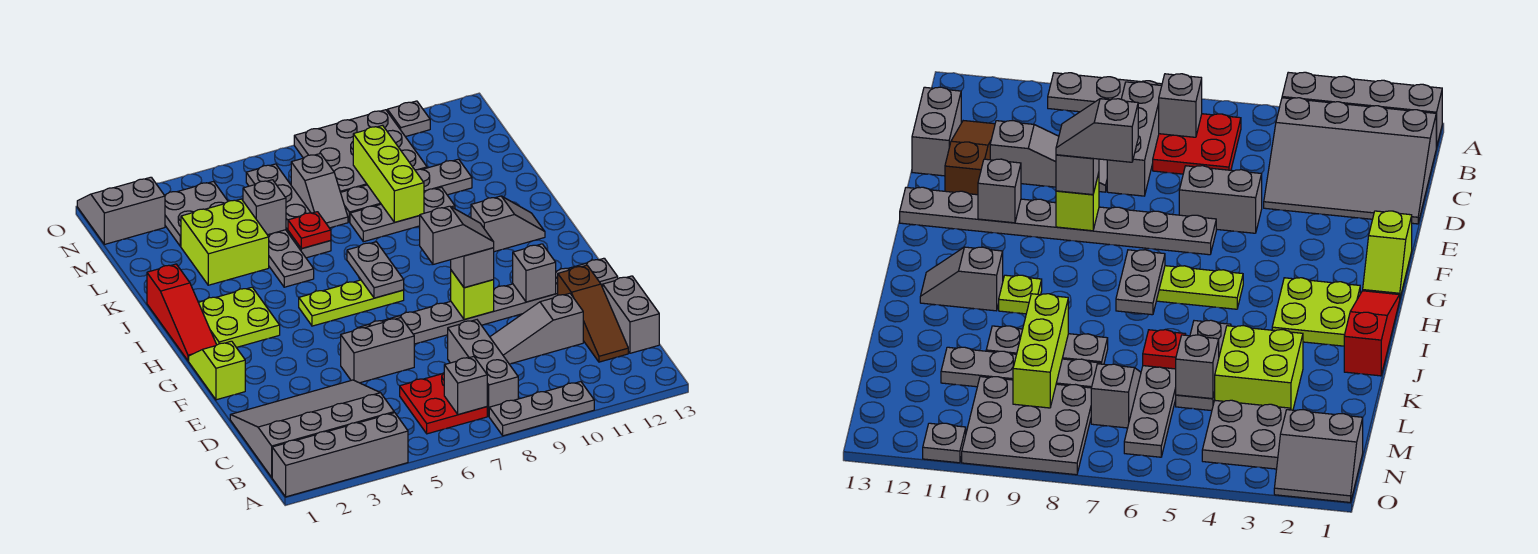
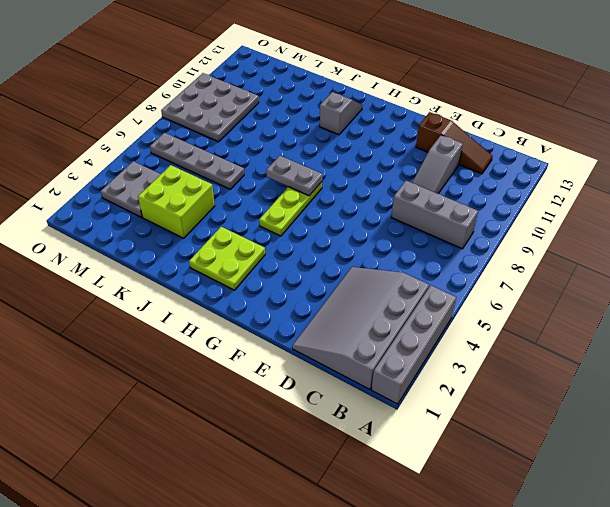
none -> grey 1x3 plate [489,382,594,436]
none -> red 2x2 plate [400,373,487,434]
none -> grey 1x2 brick [603,276,659,353]
none -> grey 1x2 brick [341,318,414,383]

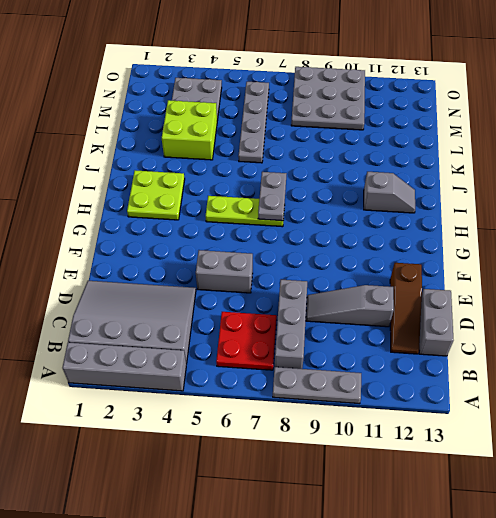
none -> lime 1x2 slope [189,341,245,400]
none -> grey 1x8 plate [358,258,618,344]
none -> red 1x3 slope [147,264,216,361]
none -> lime 1x1 plate [999,275,1042,314]

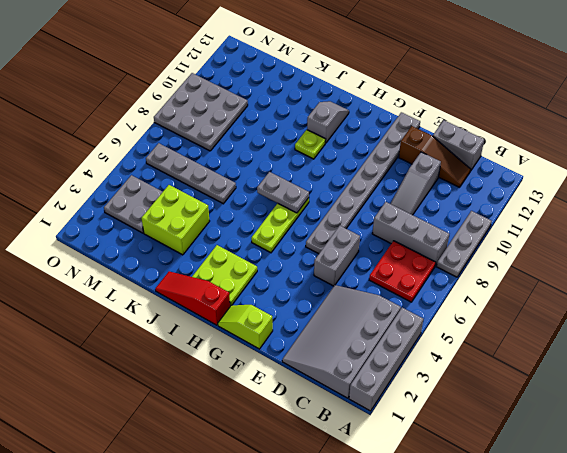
red 1x3 slope [155,271,230,325] -> red 1x3 slope turned to [147,264,216,361]
none -> grey 1x3 plate [268,230,314,287]
none -> grey 1x3 plate [350,187,455,242]
none -> grey 1x2 slope [291,154,348,228]
none -> grey 1x4 plate [341,159,472,222]

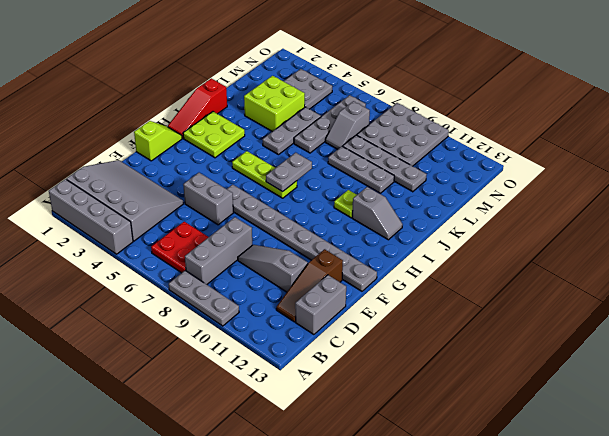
none -> grey 2x2 slope [77,177,165,244]
none -> grey 1x1 plate [387,101,430,137]
none -> grey 1x1 brick [444,357,487,415]
none -> lime 1x1 brick [451,270,494,320]

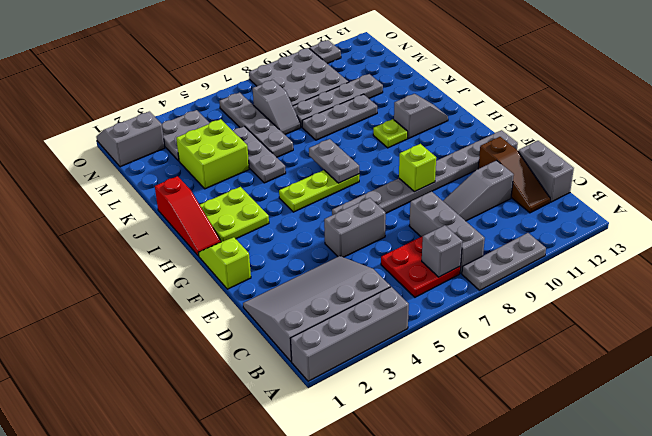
none -> grey 1x1 brick [513,244,556,302]
none -> red 1x1 plate [288,212,331,249]
none -> lime 1x3 brick [353,125,424,222]
none -> grey 1x1 brick [243,180,286,235]

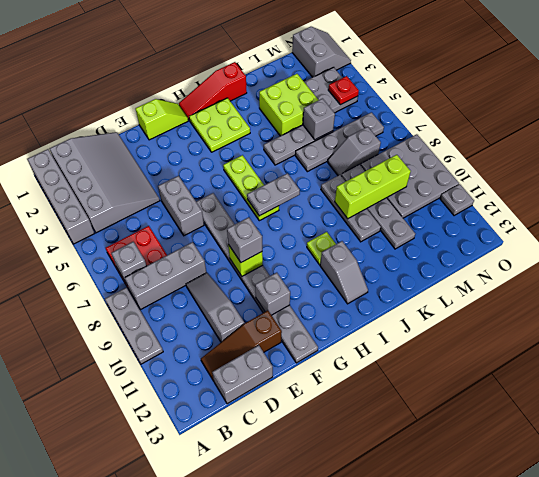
red 1x1 plate [328,76,359,105] -> red 1x1 plate moved to [288,212,331,249]
none -> grey 1x2 slope [419,206,494,264]

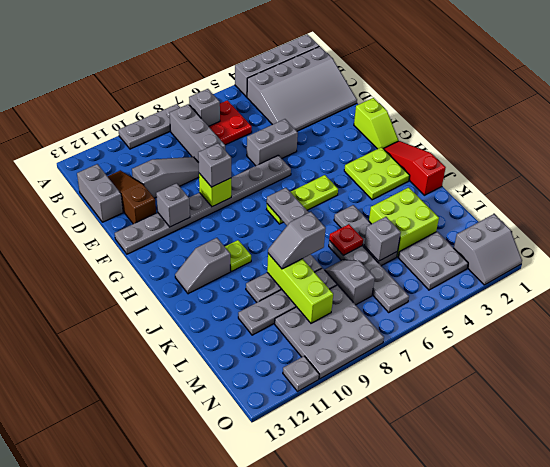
grey 1x2 slope [268,212,326,269] -> grey 1x2 slope moved to [419,206,494,264]

